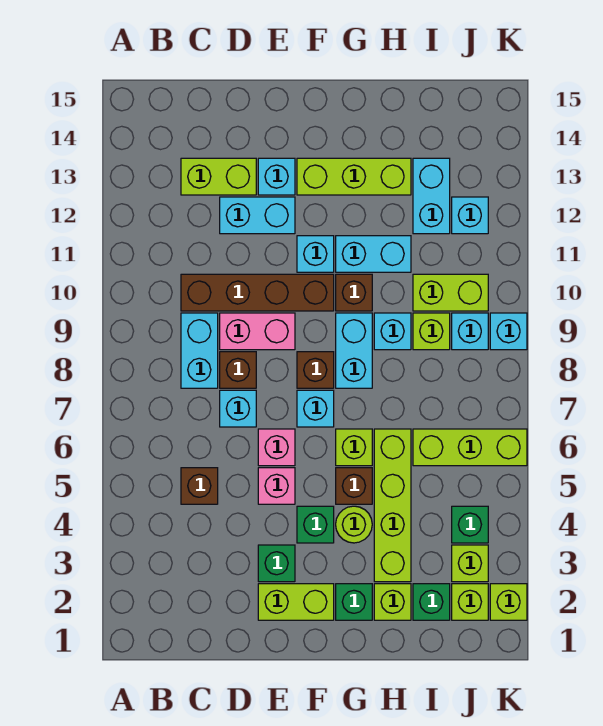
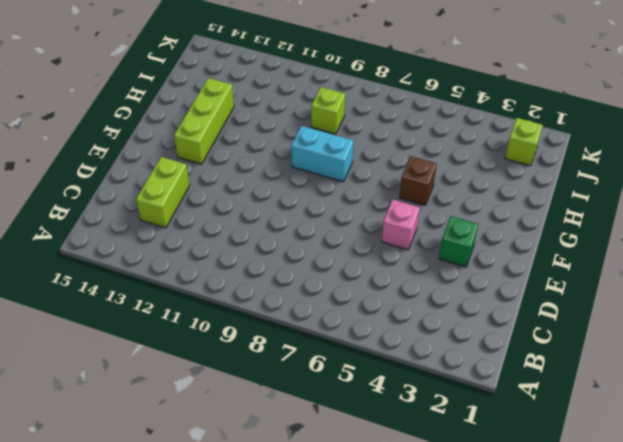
none -> brown 1x1 brick [181,468,218,504]
none -> cyan 1x2 brick [181,313,218,388]
none -> brown 1x4 brick [181,274,334,311]
none -> cyan 1x1 brick [220,390,256,427]

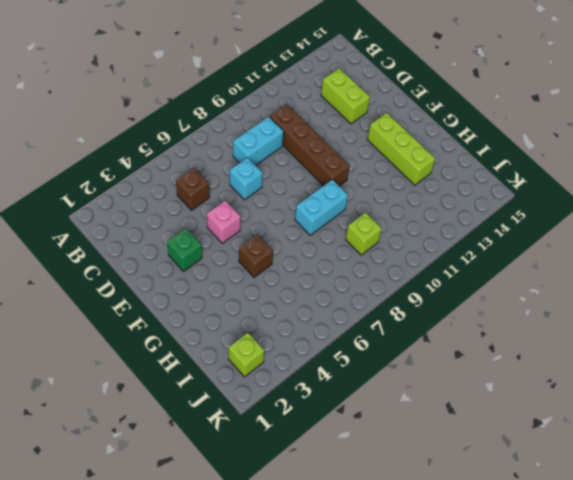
none -> brown 1x1 brick [220,352,256,388]
none -> pink 1x2 brick [220,313,295,350]
none -> cyan 1x2 brick [220,197,295,234]
none -> lime 1x2 brick [258,584,334,620]

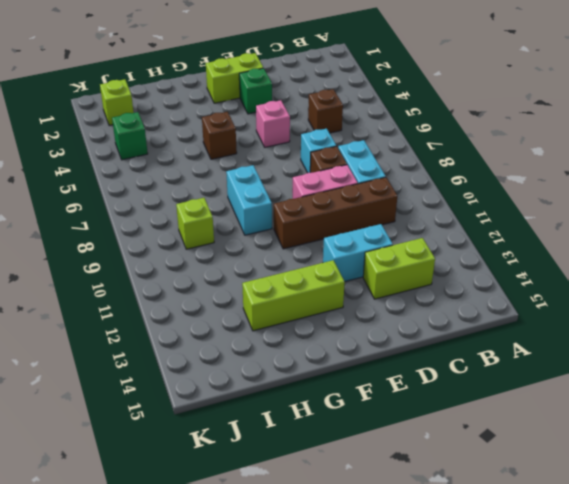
none -> pink 1x1 brick [258,429,295,466]
none -> cyan 1x1 brick [258,158,295,195]
none -> green 1x1 brick [297,506,334,543]
none -> cyan 1x1 brick [297,390,334,427]

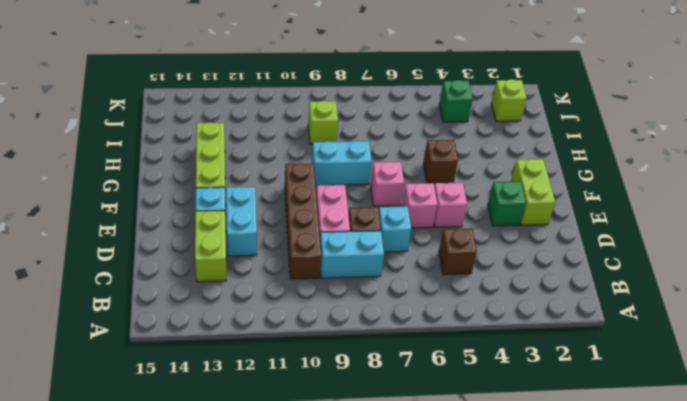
pink 1x1 brick [371,162,404,206] -> cyan 1x1 brick [297,390,334,427]
none -> green 1x1 brick [297,506,334,543]
none -> brown 1x1 brick [297,352,334,388]
none -> cyan 1x1 brick [297,236,334,272]
none -> green 1x1 brick [336,584,372,620]

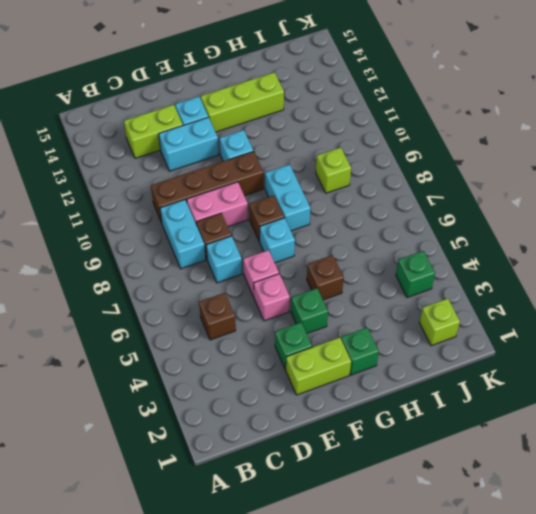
none -> lime 1x1 round brick [336,506,372,543]
none -> lime 1x1 brick [336,429,372,466]
none -> brown 1x1 brick [336,274,372,311]
none -> cyan 1x2 brick [336,236,411,272]

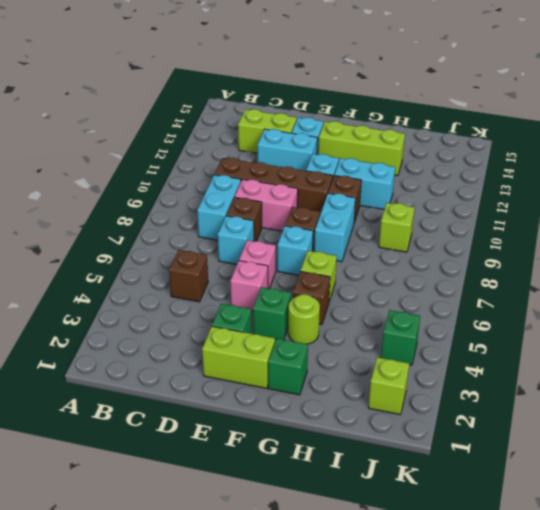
none -> lime 1x1 brick [374,584,411,620]
none -> lime 1x4 brick [374,429,411,582]
none -> cyan 1x1 brick [374,313,411,350]
none -> green 1x1 brick [413,584,450,620]

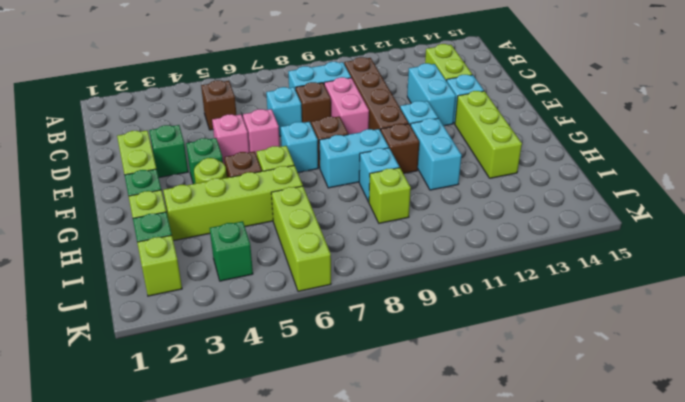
none -> lime 1x2 brick [413,274,488,311]
none -> cyan 1x2 brick [413,158,450,234]
none -> lime 1x1 brick [452,545,488,582]
none -> cyan 1x1 brick [452,313,488,350]

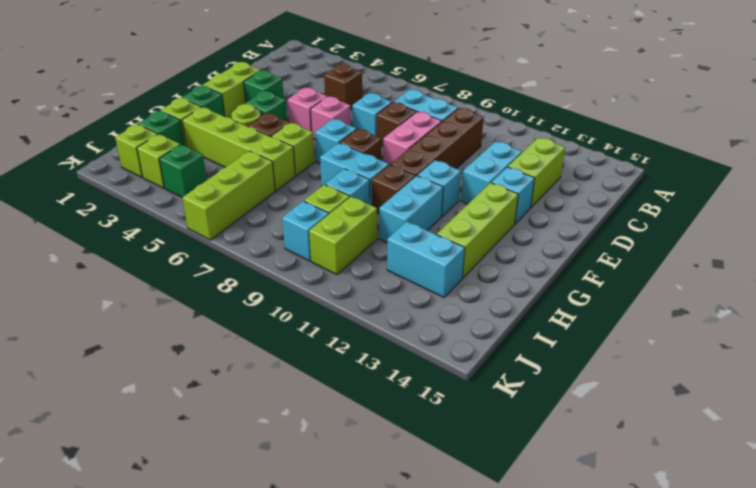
none -> cyan 1x1 brick [452,197,488,234]
none -> lime 1x1 brick [490,584,527,620]
none -> cyan 1x1 brick [490,313,527,350]

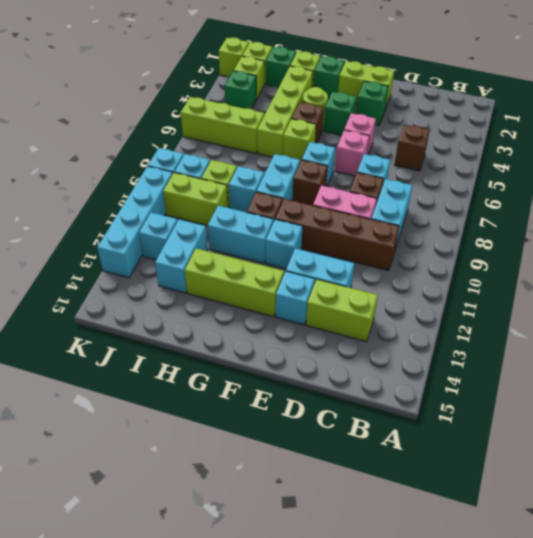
cyan 1x4 brick [97,166,173,278] -> none

